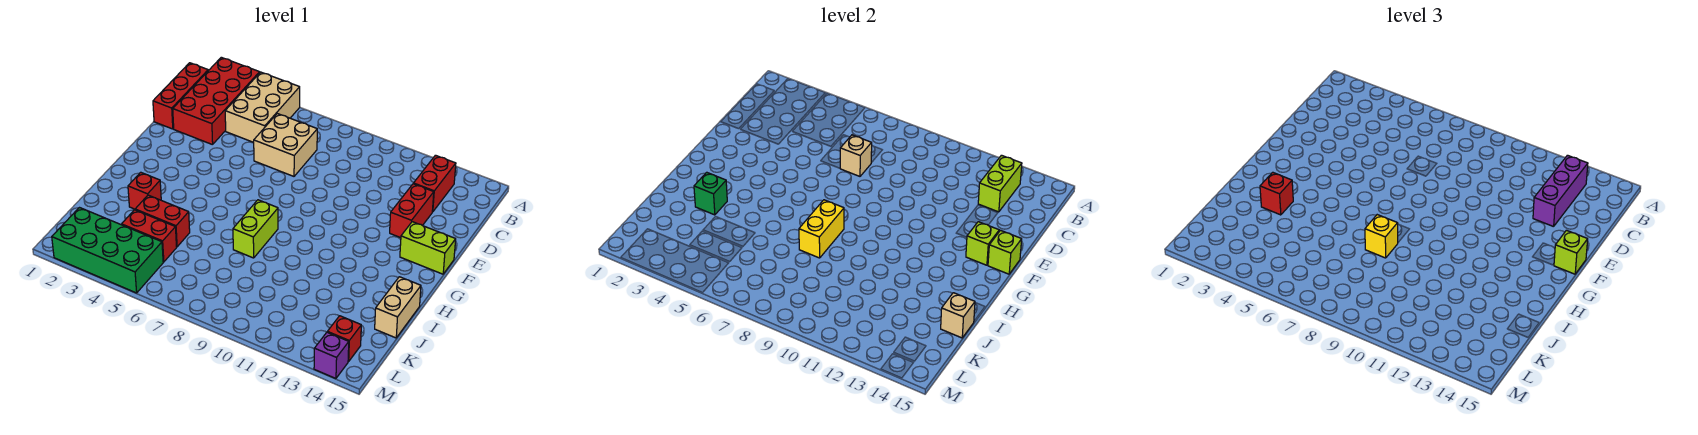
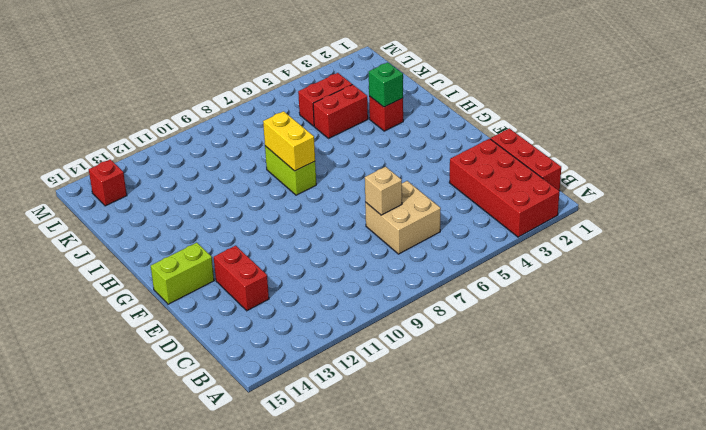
none -> tan 2x3 brick [225,72,300,142]
none -> red 1x2 brick [414,155,456,212]
none -> tan 1x2 brick [375,277,421,338]

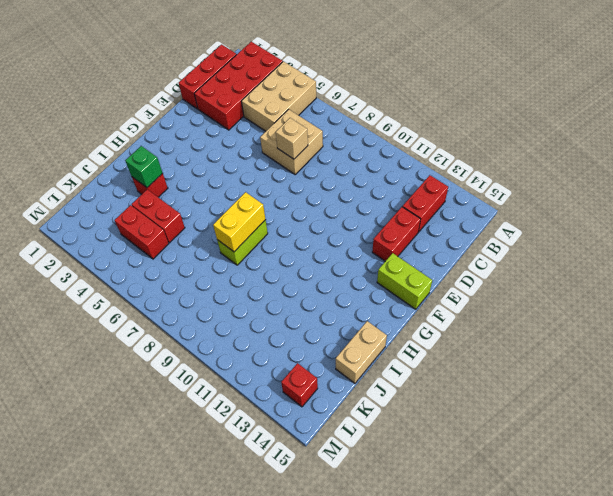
none -> green 2x4 brick [52,208,163,293]
none -> purple 1x1 brick [314,332,349,378]
none -> lime 1x2 brick [978,155,1022,212]

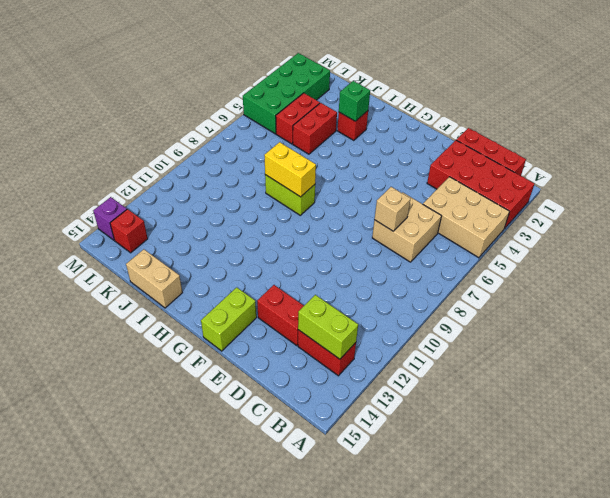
none -> lime 1x1 brick [966,222,999,265]
none -> lime 1x1 brick [988,230,1022,274]
none -> tan 1x1 brick [941,293,975,338]

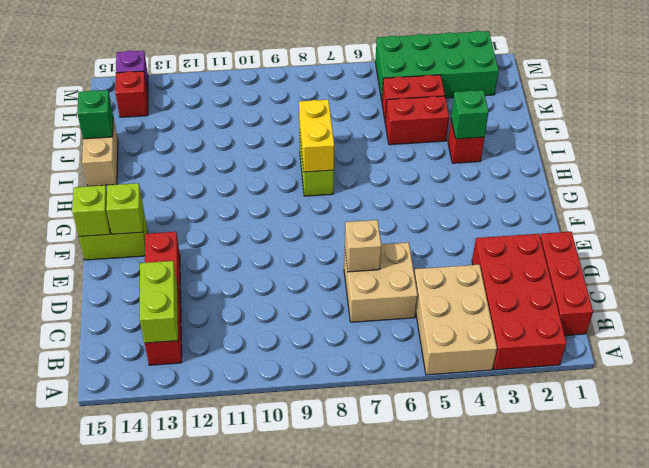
green 1x1 brick [77,90,113,139] -> tan 1x1 brick [941,293,975,338]
none -> purple 1x3 brick [1533,155,1588,227]
none -> lime 1x1 brick [1554,230,1588,274]
none -> red 1x1 brick [1260,172,1293,215]

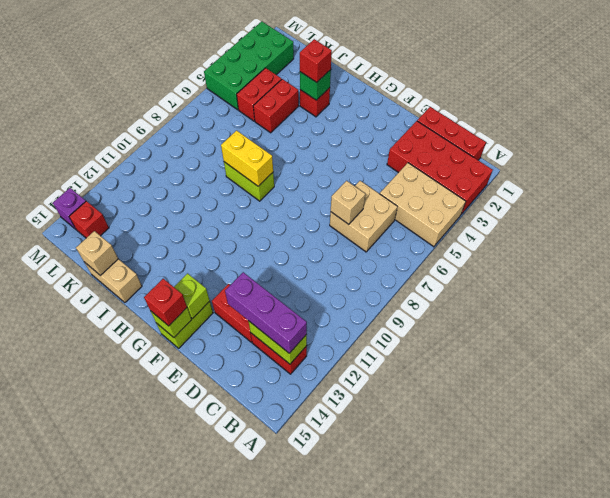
red 1x1 brick [144,279,187,326] -> lime 1x1 brick [1554,230,1588,274]
none -> yellow 1x1 brick [1365,215,1398,258]

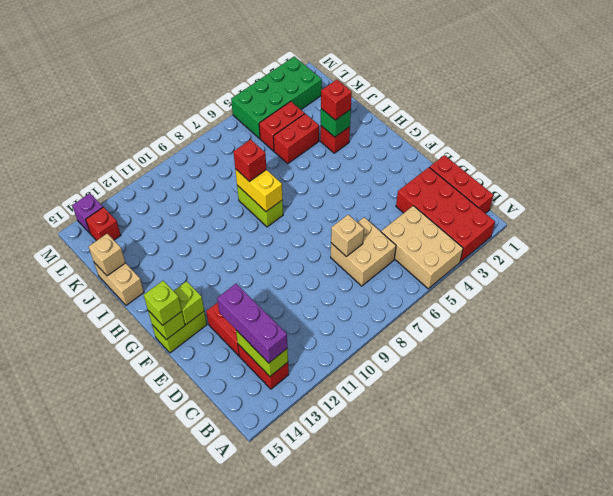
red 1x1 brick [234,139,266,182] -> yellow 1x1 brick [1365,215,1398,258]

